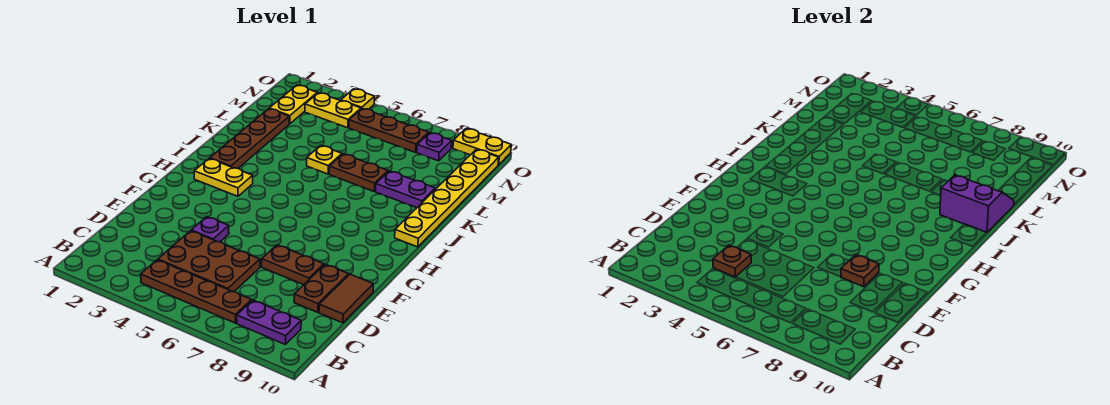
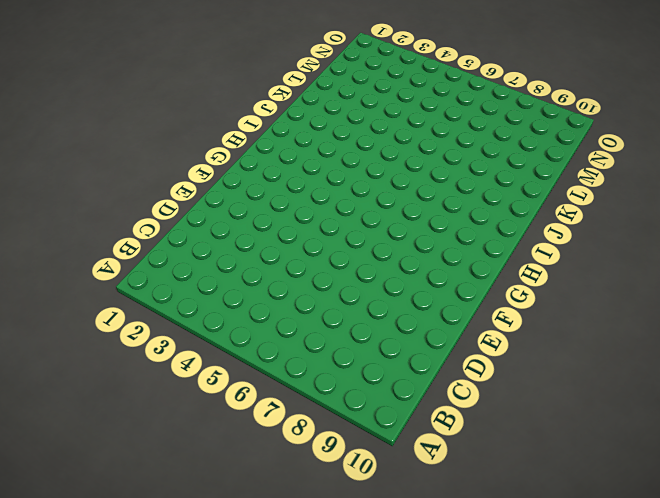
none -> brown 1x4 plate [141,260,251,323]
none -> purple 1x2 plate [237,300,301,345]
none -> brown 2x3 plate [158,231,260,292]

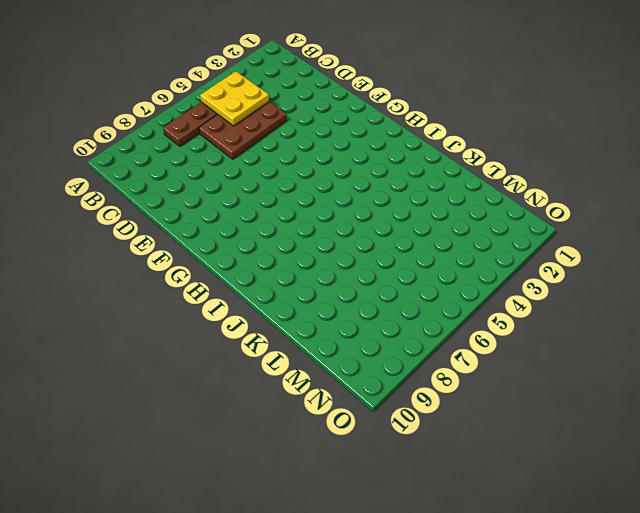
yellow 2x2 plate [200,71,269,126] -> brown 1x1 plate [713,245,751,277]
none -> purple 1x2 plate [237,300,301,345]
none -> brown 1x2 plate [294,264,349,312]
none -> brown 1x2 tile [319,274,373,323]

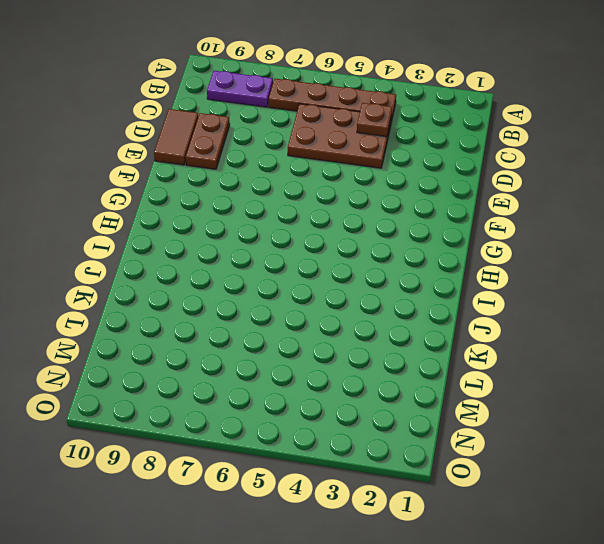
none -> purple 1x1 plate [191,217,229,242]
none -> brown 1x2 plate [262,245,324,285]
none -> yellow 1x2 plate [194,158,253,196]

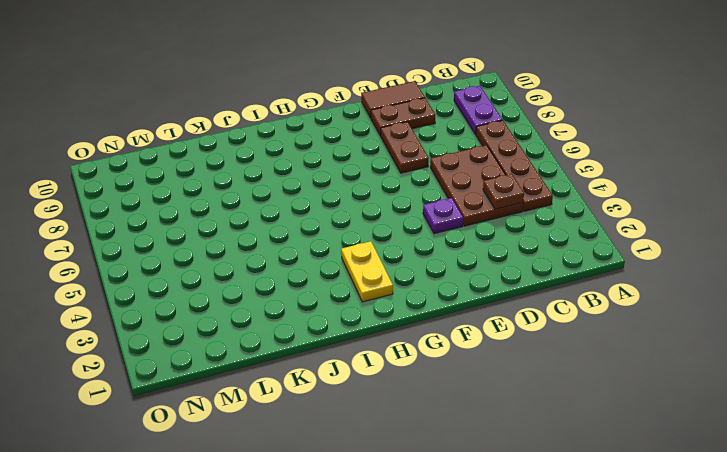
none -> brown 1x4 plate [210,109,289,168]
none -> yellow 1x6 plate [395,149,499,247]
none -> yellow 1x1 plate [307,146,342,174]

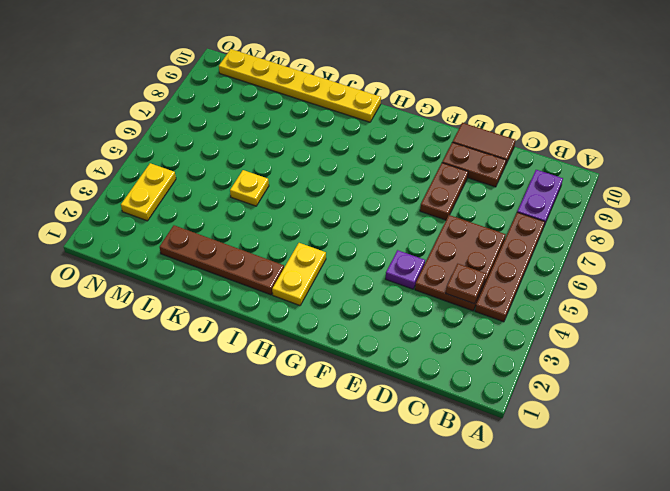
none -> brown 1x2 plate [329,154,388,191]
none -> purple 1x2 plate [376,171,435,208]
none -> yellow 1x2 plate [269,85,317,124]

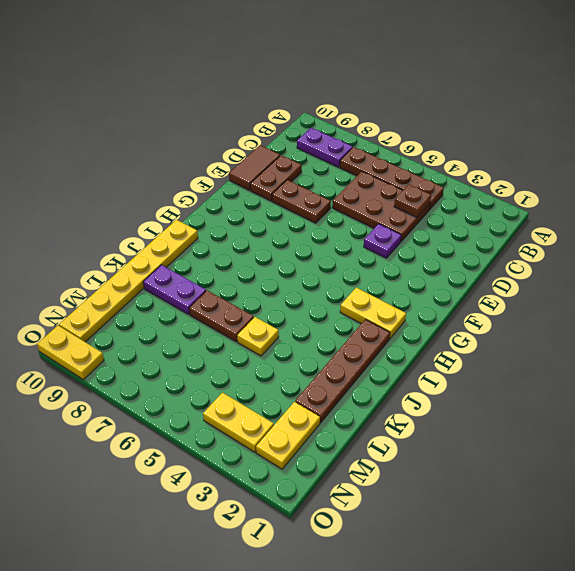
none -> brown 1x3 plate [349,108,429,152]
none -> purple 1x1 plate [417,133,452,161]
none -> yellow 1x1 plate [341,89,375,109]

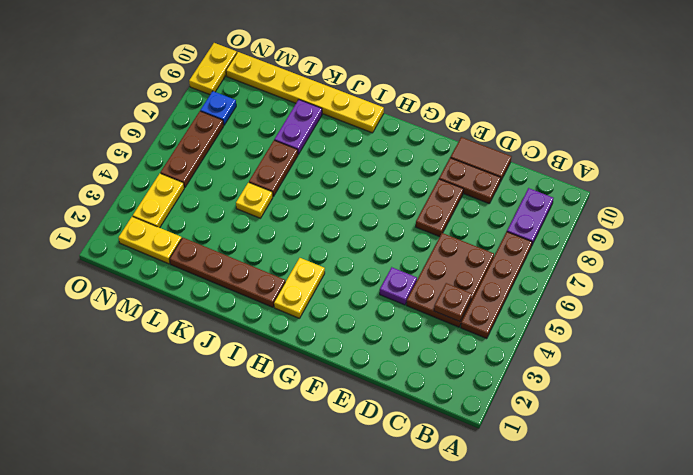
blue 1x1 plate [200,91,236,125] -> purple 1x1 plate [417,133,452,161]
none -> yellow 1x1 plate [341,89,375,109]
none -> brown 1x1 plate [841,255,879,287]
none -> purple 2x2 slope [940,175,1014,233]

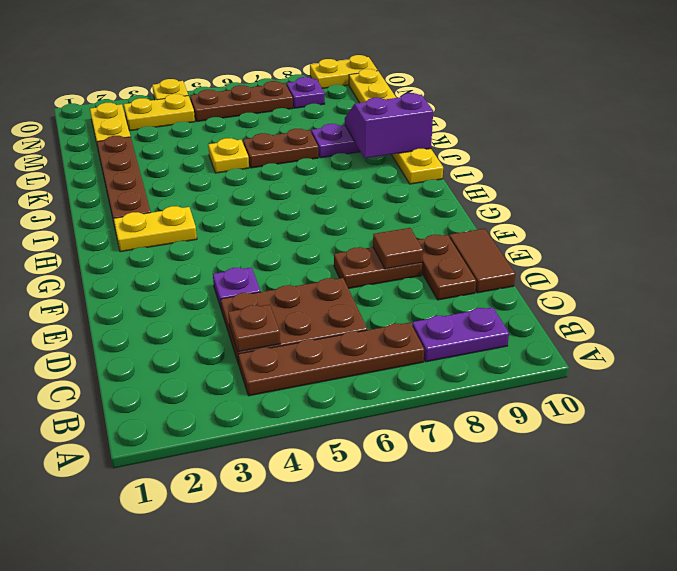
brown 1x1 tile [373,228,423,269] -> brown 1x1 plate [841,255,879,287]

